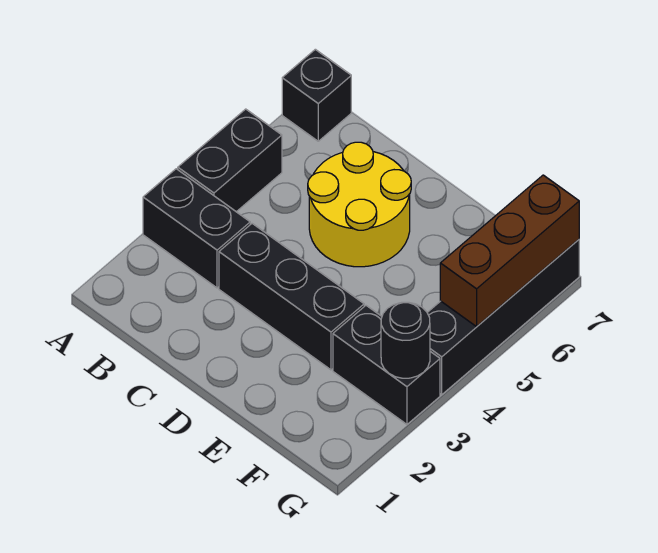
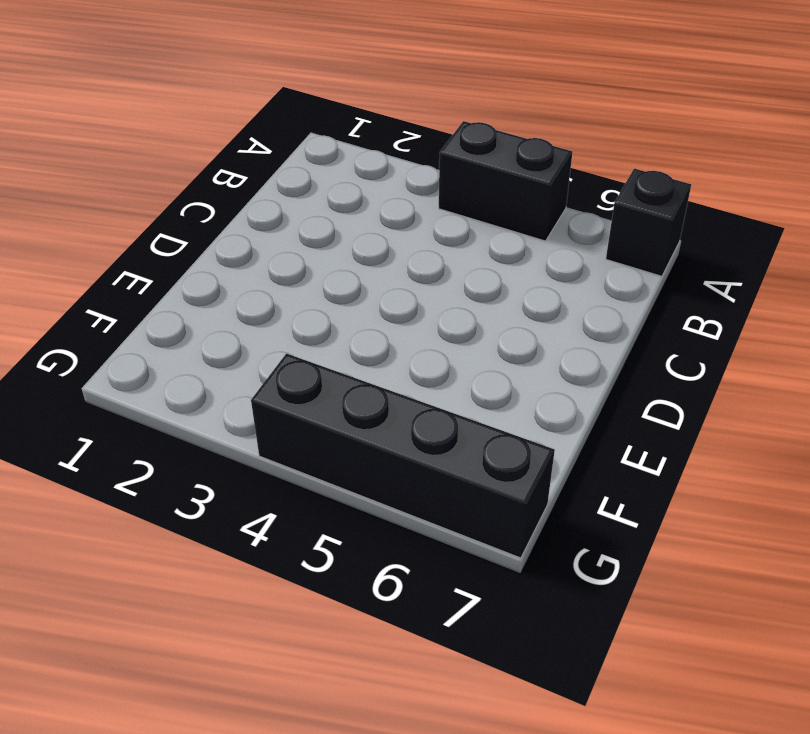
none -> black 1x2 brick [143,169,250,288]
none -> black 1x3 brick [219,224,364,370]

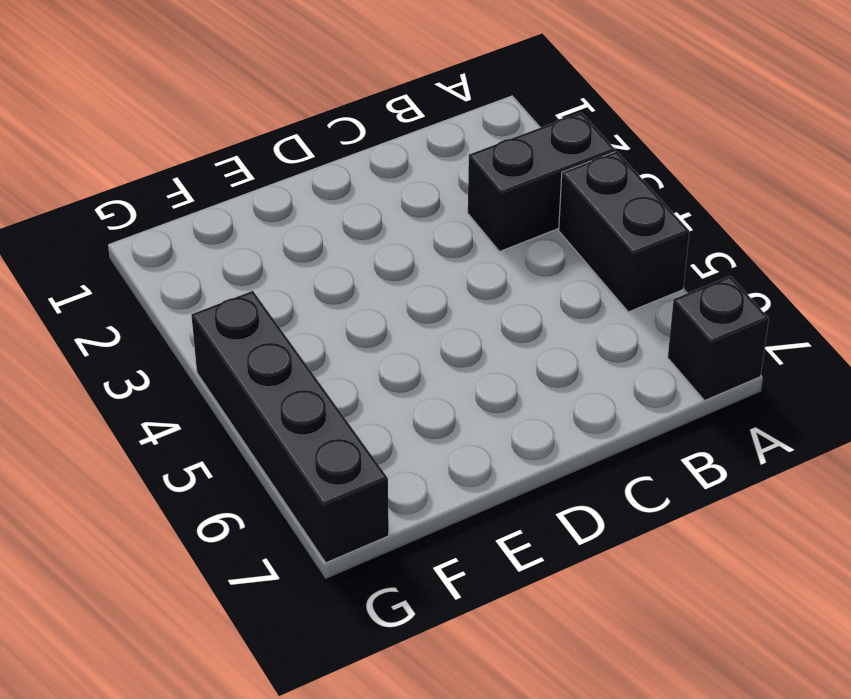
none -> black 1x3 brick [219,224,364,370]
none -> yellow 2x2 round brick [308,142,411,267]

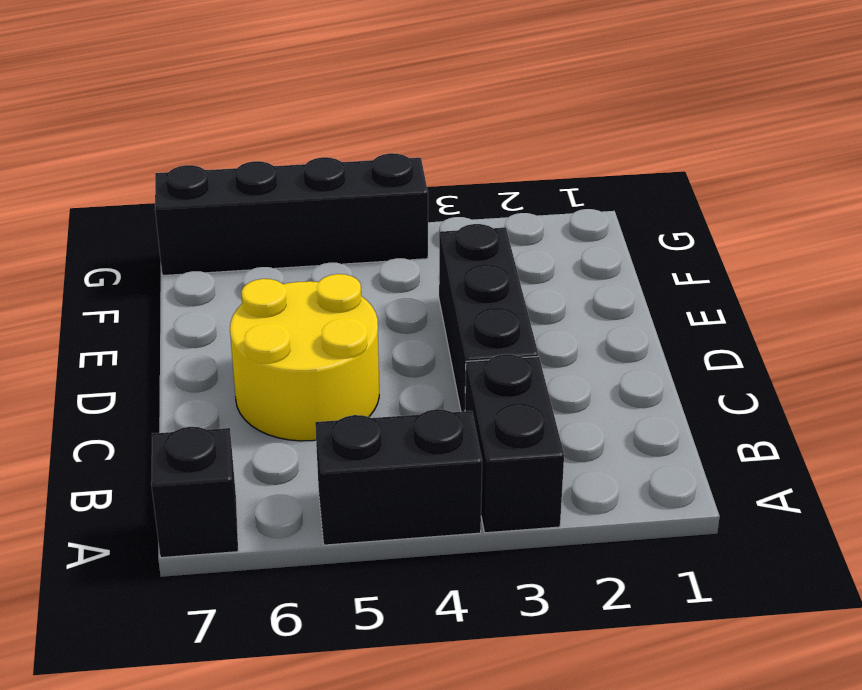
none -> black 1x2 brick [333,306,440,424]
none -> black 1x1 round brick [381,302,430,378]

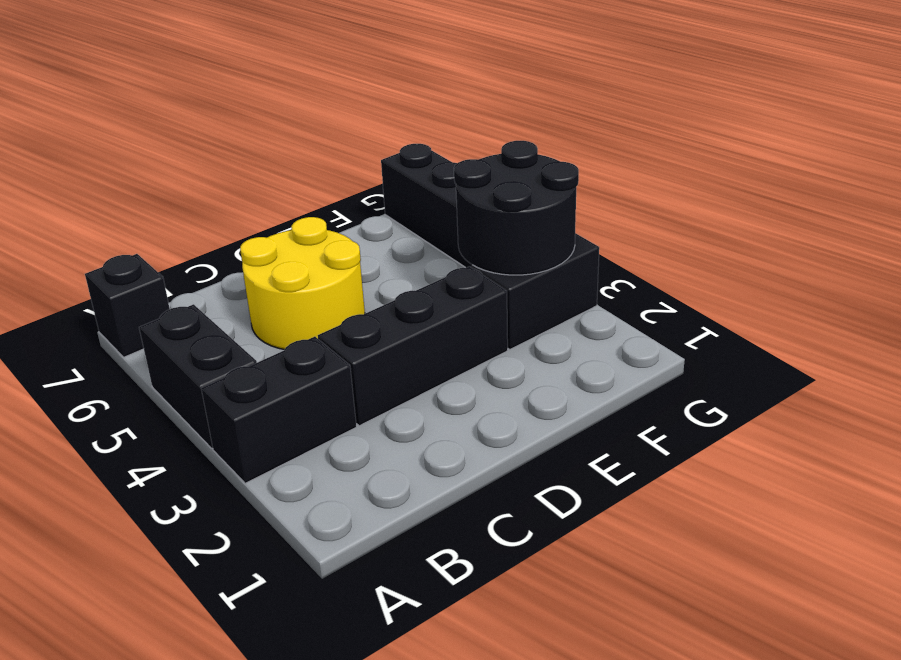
black 2x2 round brick [454,141,579,275] -> black 1x1 round brick [381,302,430,378]
none -> brown 1x3 brick [440,175,579,327]

